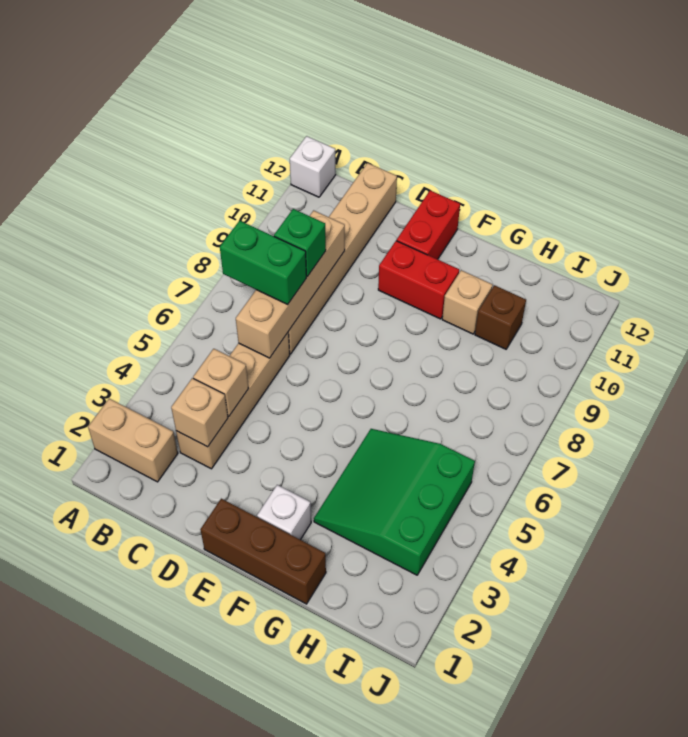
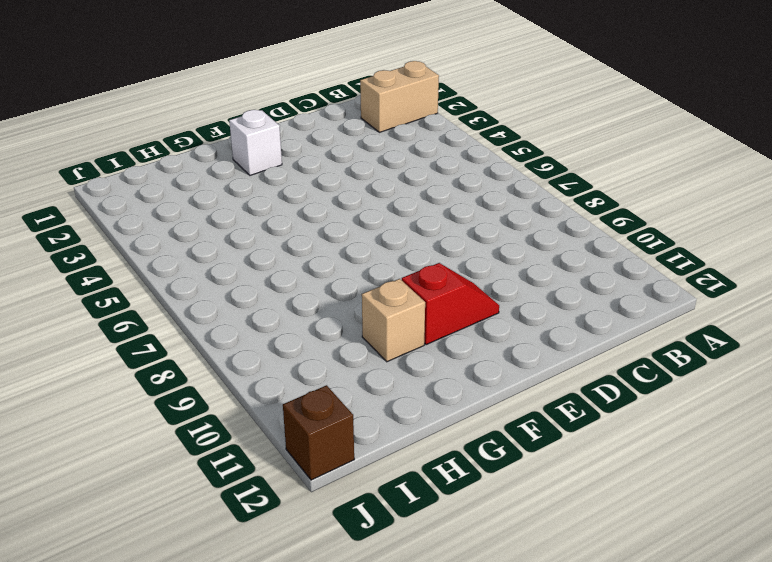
red 1x2 slope [402,263,499,345] -> red 1x2 brick [378,241,459,319]
brown 1x1 brick [283,385,354,480] -> brown 1x1 brick moved to [475,285,526,349]
none -> white 1x1 brick [290,136,336,197]
none -> tan 1x4 brick [176,333,290,469]
none -> tan 1x6 brick [288,163,397,354]

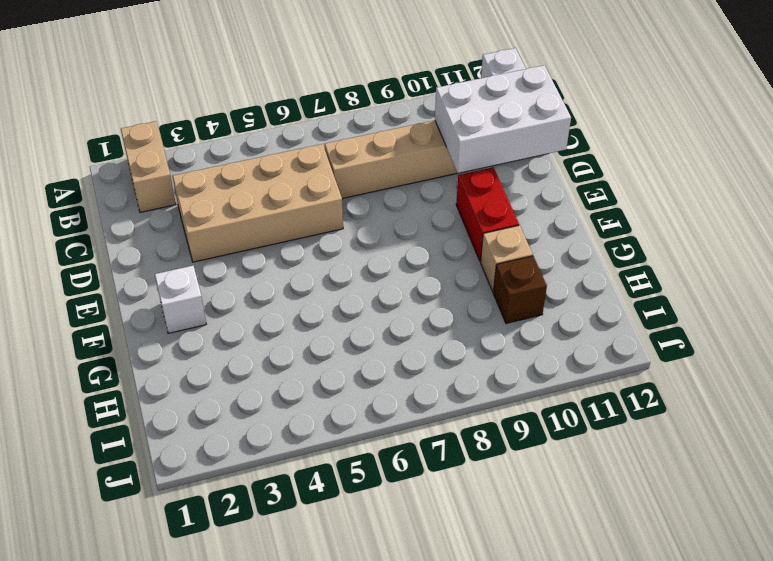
tan 2x4 brick [173,144,343,262] -> tan 1x4 brick [176,333,290,469]
white 2x3 brick [435,65,571,173] -> none
none -> brown 1x3 brick [200,499,326,604]
none -> red 1x2 brick [397,190,460,259]
none -> green 3x3 slope [314,429,475,575]

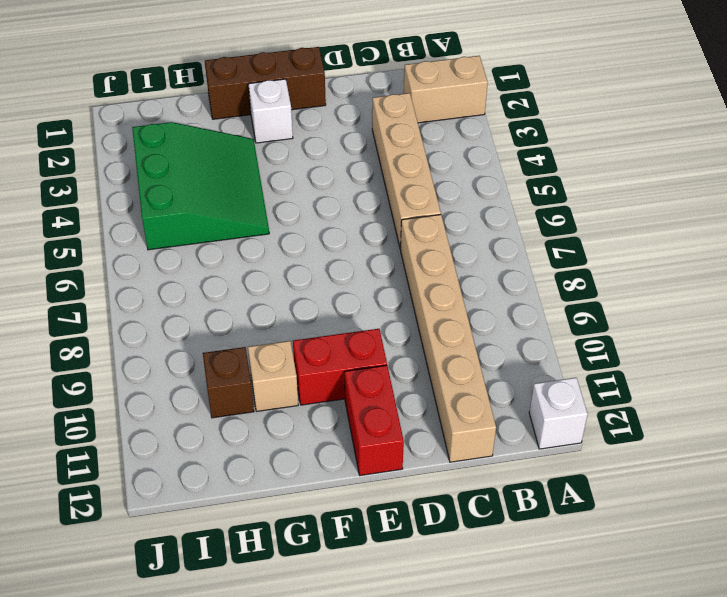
none -> tan 1x1 brick [171,378,228,447]
none -> tan 1x1 brick [193,349,249,416]
none -> tan 1x4 brick [236,210,345,358]

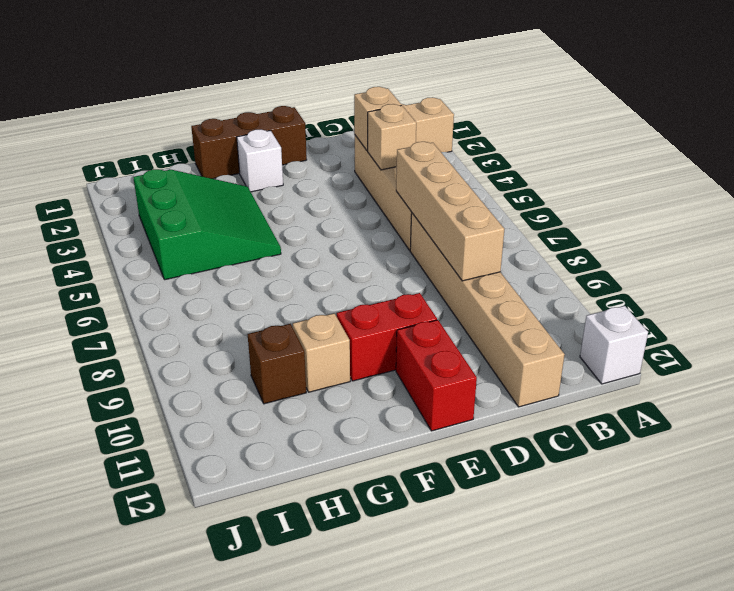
none -> green 1x2 brick [220,221,306,304]
none -> green 1x1 brick [274,209,326,277]

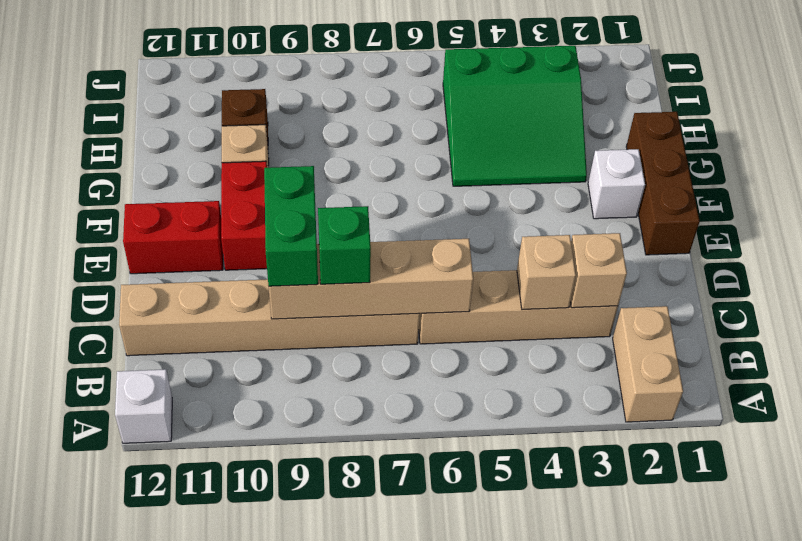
green 1x2 brick [264,166,318,286] -> green 1x2 brick moved to [220,221,306,304]

